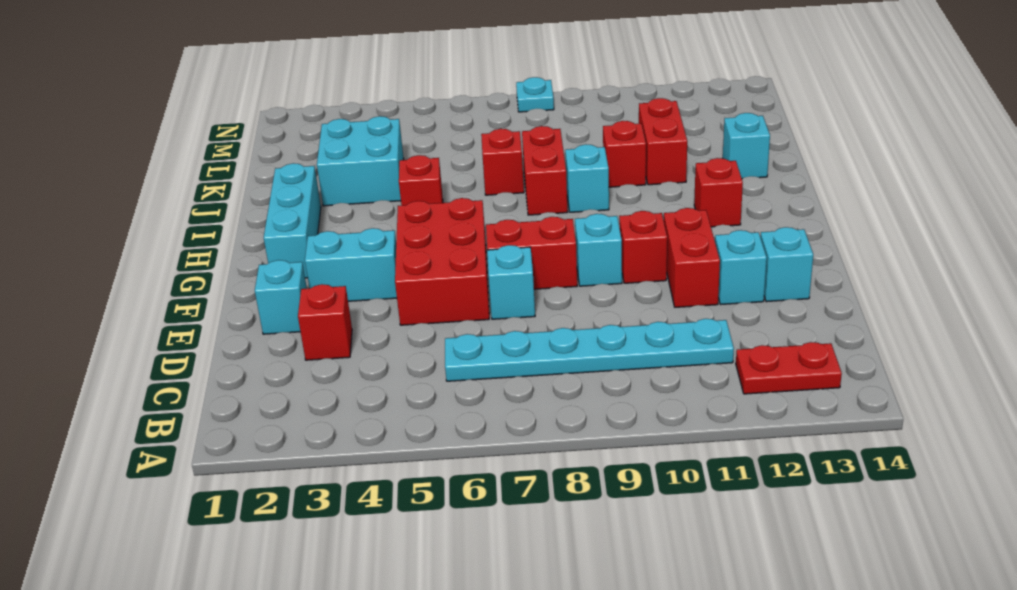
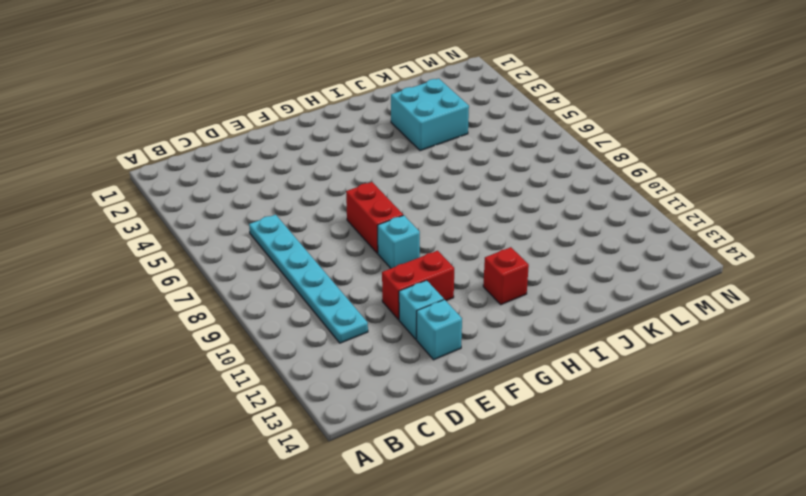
none -> red 1x2 plate [736,342,842,394]
none -> red 1x1 brick [298,284,352,360]
none -> cyan 1x1 brick [255,260,307,334]

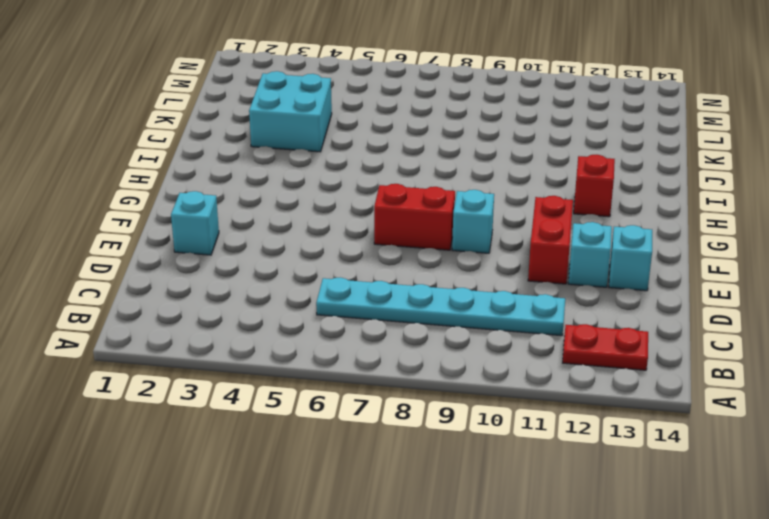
none -> red 1x1 brick [298,284,352,360]
none -> red 2x3 brick [395,198,489,325]
none -> cyan 1x1 brick [487,245,535,319]

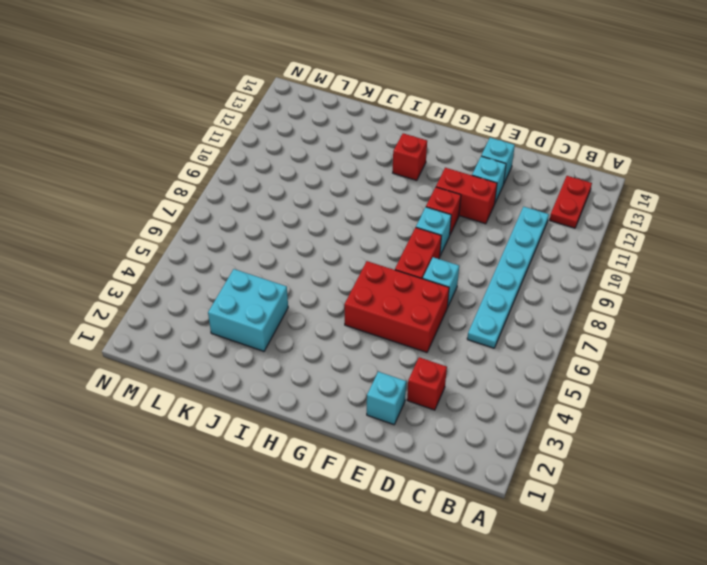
none -> cyan 1x2 brick [305,228,397,301]
none -> cyan 1x3 brick [264,163,321,278]
none -> red 1x1 brick [399,155,443,206]

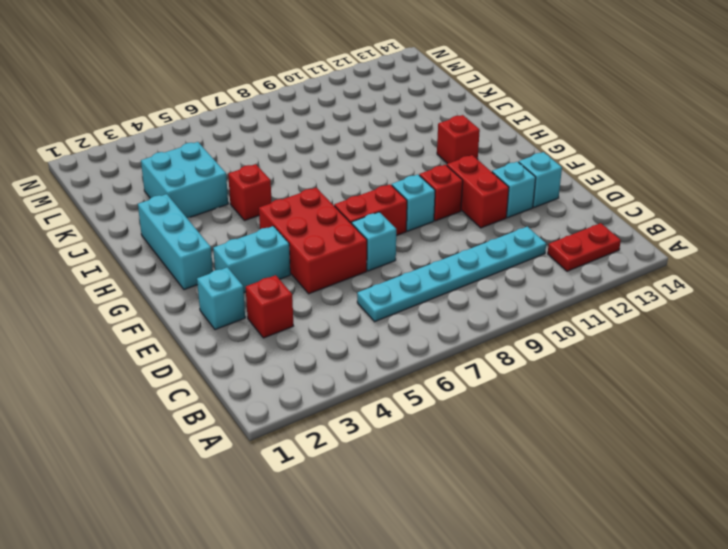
none -> red 1x2 brick [522,126,568,215]
none -> cyan 1x1 brick [565,144,609,212]
none -> red 1x1 brick [481,129,524,195]

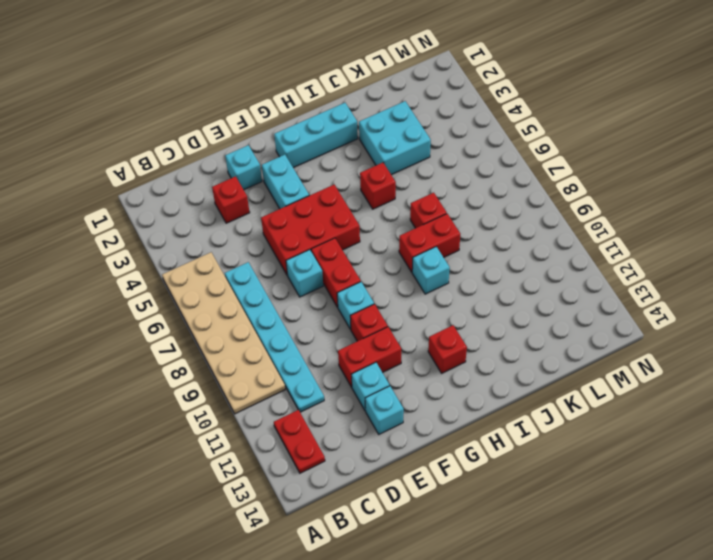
tan 2x6 plate [162,252,286,414] -> none
none -> red 1x1 brick [603,121,646,187]
none -> red 1x2 brick [639,98,687,185]
none -> cyan 1x1 brick [723,113,770,179]

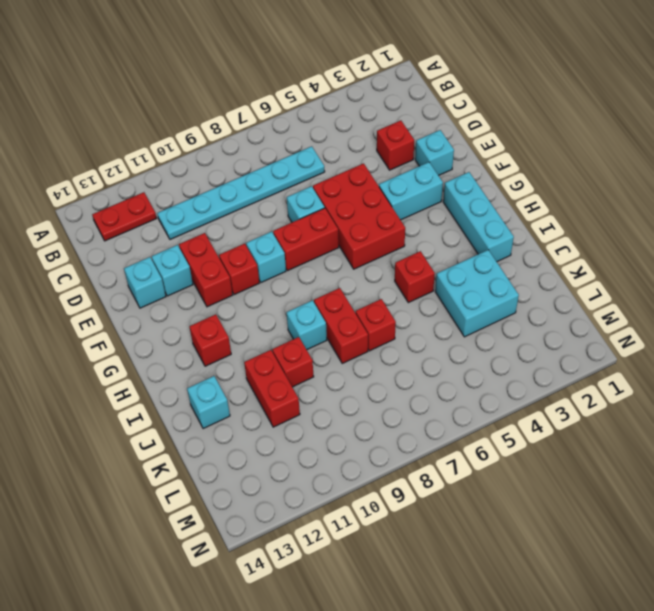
none -> cyan 1x1 plate [516,77,554,112]

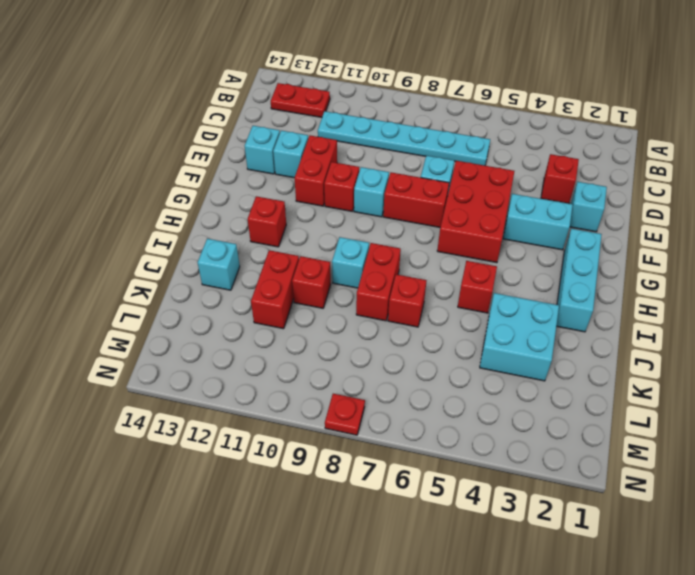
red 1x1 plate [325,394,365,435] -> cyan 1x1 plate [516,77,554,112]

